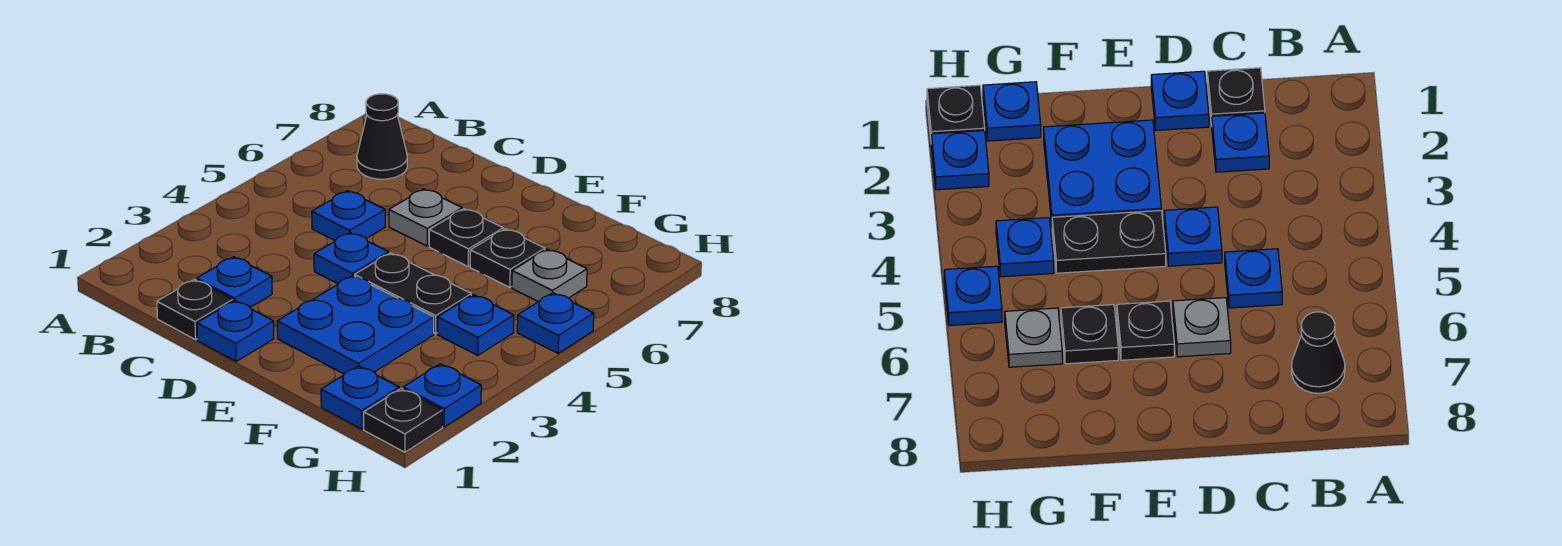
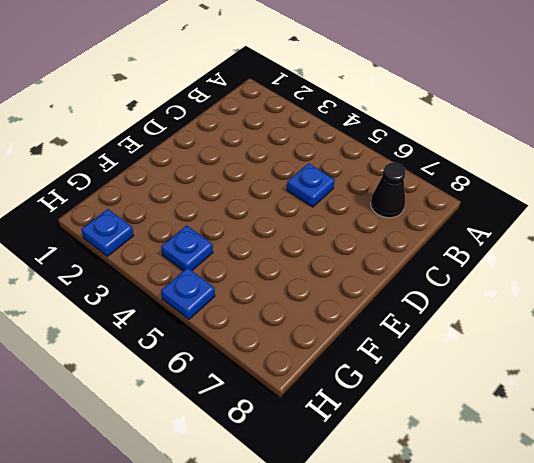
none -> black 1x1 plate [157,279,233,340]
none -> blue 1x1 plate [197,257,272,307]
none -> blue 1x1 plate [197,301,274,361]

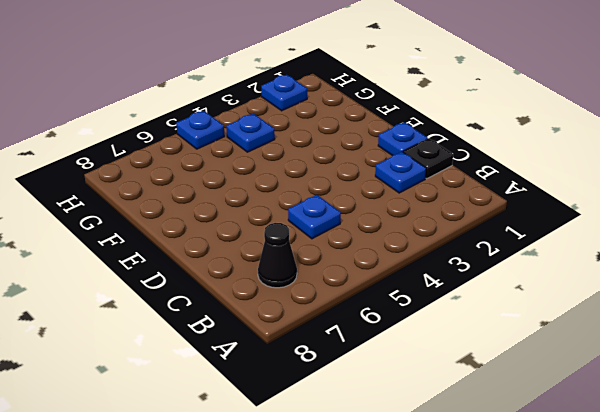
none -> blue 1x1 plate [314,233,389,284]
none -> grey 1x1 plate [389,189,462,246]
none -> blue 2x2 plate [277,276,434,374]

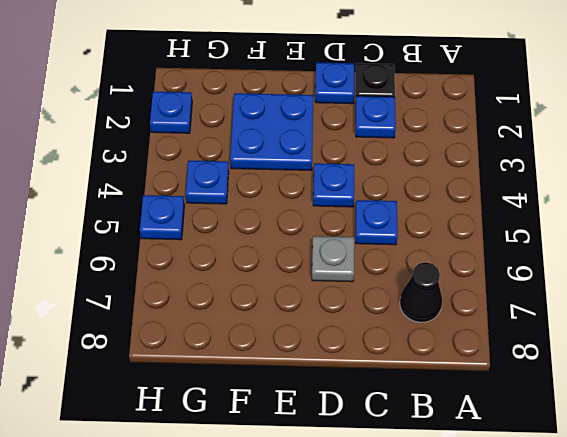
none -> black 1x2 plate [355,253,471,334]
none -> black 1x1 plate [429,209,503,266]
none -> black 1x1 plate [470,229,545,287]

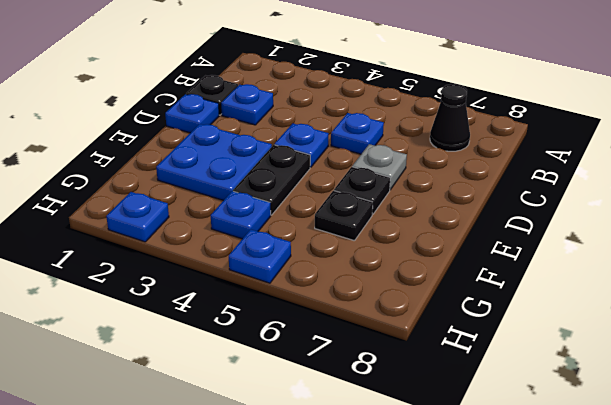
none -> blue 1x1 plate [321,366,399,429]
none -> grey 1x1 plate [512,249,587,302]
none -> black 1x1 plate [364,388,442,452]

